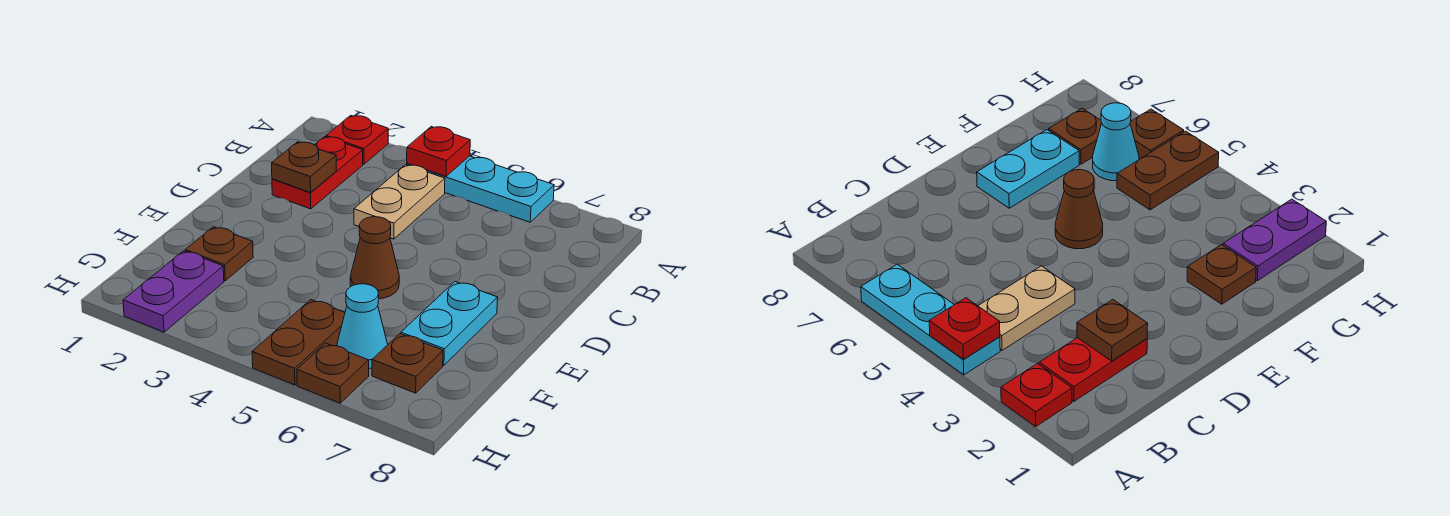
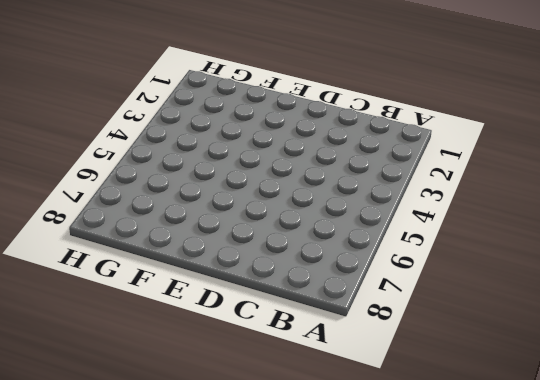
none -> red 1x1 plate [326,116,388,164]
none -> cyan 1x3 plate [407,156,554,222]
none -> red 1x2 plate [272,137,363,209]

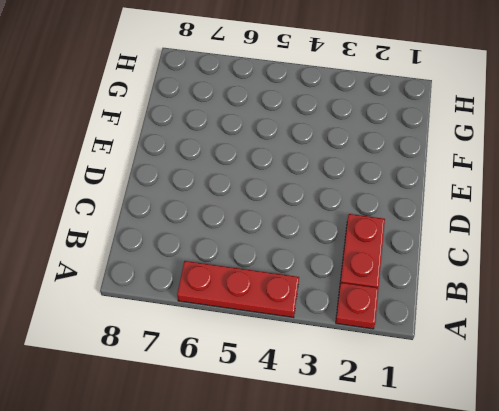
red 1x3 plate [177,261,299,318] -> cyan 1x3 plate [407,156,554,222]
none -> tan 1x2 plate [354,165,445,239]
none -> brown 1x1 cone [350,217,399,299]
none -> cyan 1x2 plate [401,282,498,365]

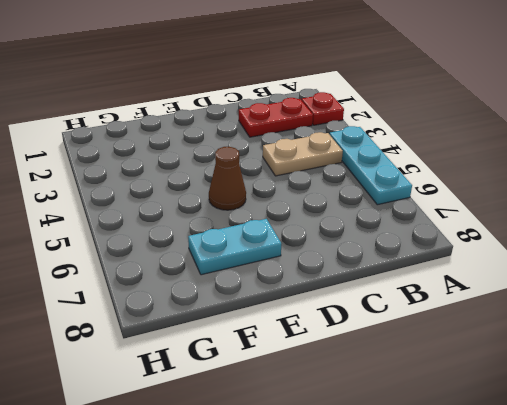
none -> brown 1x1 plate [185,227,253,281]
none -> purple 1x2 plate [123,251,224,332]
none -> brown 1x2 plate [252,300,345,385]

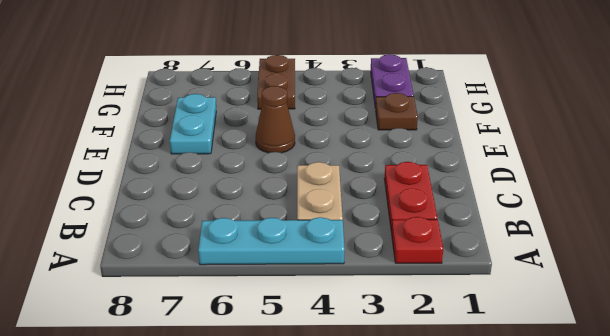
none -> cyan 1x1 cone [337,284,388,368]
none -> brown 1x1 plate [372,334,443,393]
none -> brown 1x1 plate [297,343,369,403]

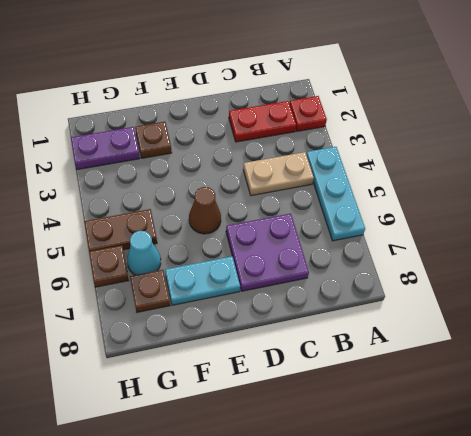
purple 2x2 plate [226,214,309,291] -> none
none -> red 1x1 plate [407,127,470,176]
none -> brown 1x1 plate [272,142,336,193]

